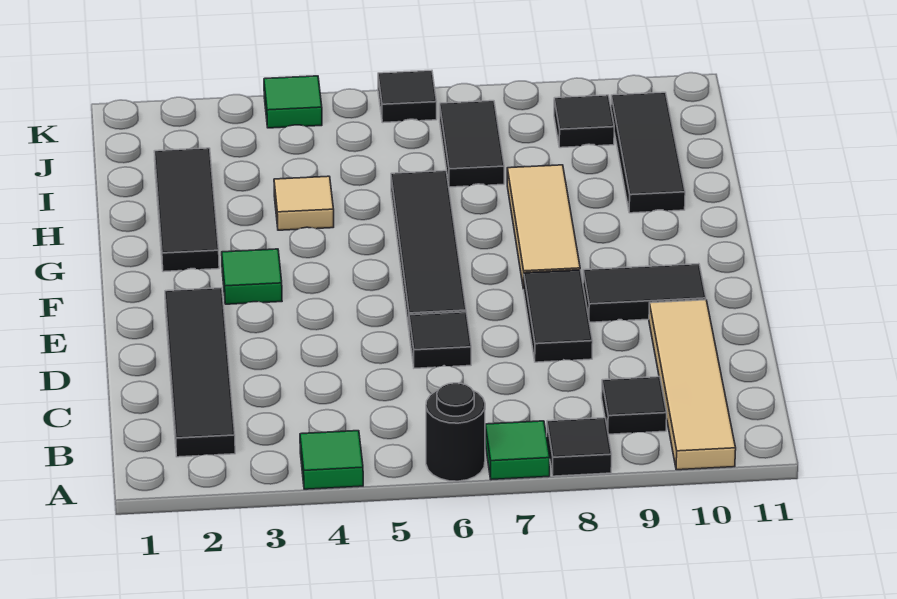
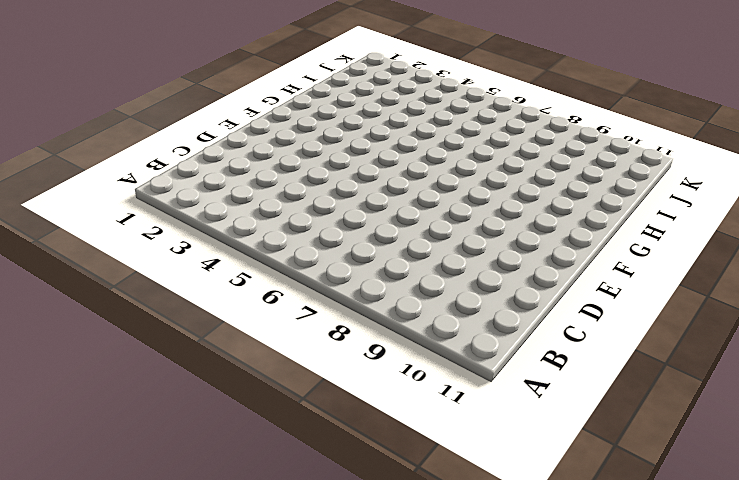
none -> green 1x1 tile [300,431,363,489]
none -> black 1x1 round brick [426,383,485,481]
none -> green 1x1 tile [485,421,550,480]

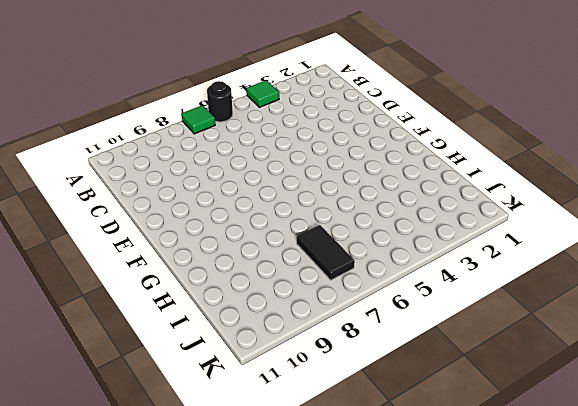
none -> black 1x1 tile [547,418,612,476]
none -> tan 1x4 tile [649,300,736,470]
none -> black 1x4 tile [165,288,235,457]

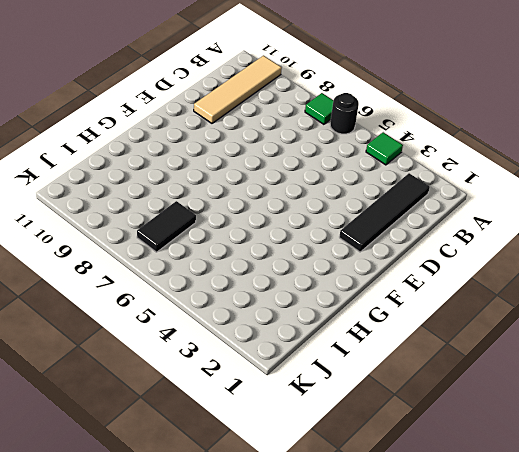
none -> black 1x1 tile [547,418,612,476]
none -> black 1x1 tile [602,377,667,434]
none -> black 1x1 tile [409,312,471,368]

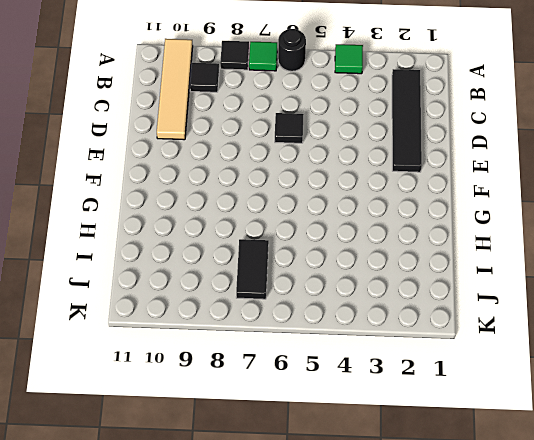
none -> black 1x2 tile [524,270,593,362]
none -> black 1x4 tile [391,171,466,327]
none -> black 1x2 tile [583,264,706,322]

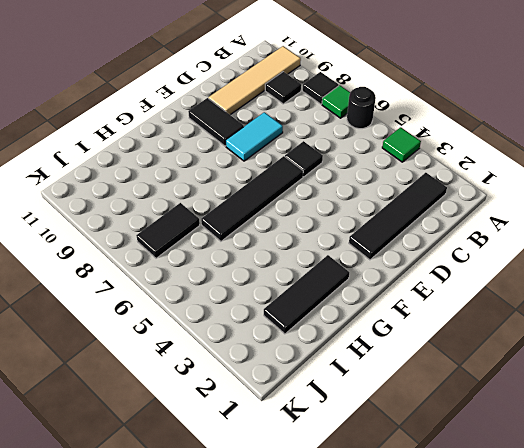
cyan 1x2 tile [226,112,283,161] -> black 1x2 tile [524,270,593,362]
none -> green 1x1 tile [222,249,282,304]
none -> tan 1x3 tile [507,165,580,289]
none -> tan 1x1 tile [274,176,334,230]

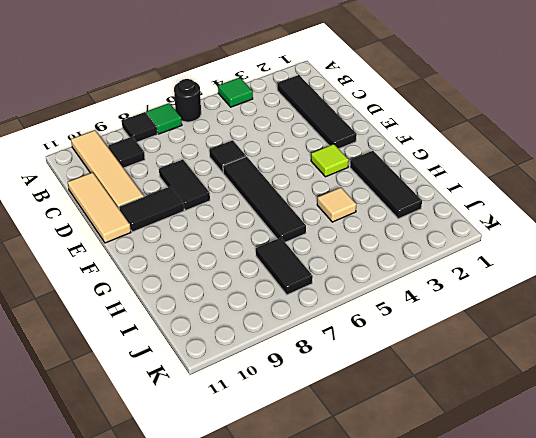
tan 1x3 tile [68,172,131,243] -> tan 1x3 tile moved to [507,165,580,289]
lime 1x1 tile [311,144,349,177] -> green 1x1 tile [222,249,282,304]
none -> black 1x3 tile [611,92,685,213]
none -> black 1x1 tile [554,95,614,148]
none -> green 1x1 tile [264,76,322,128]

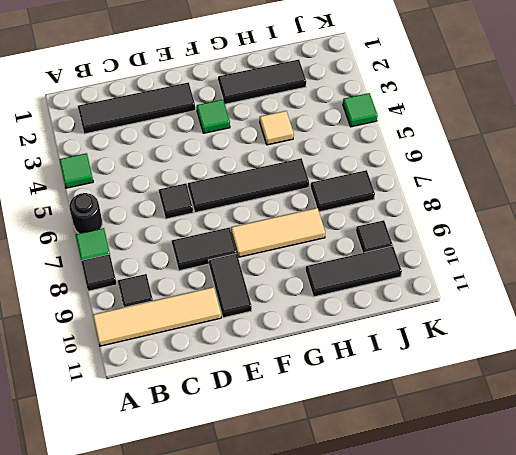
none -> black 1x1 tile [378,70,437,123]

